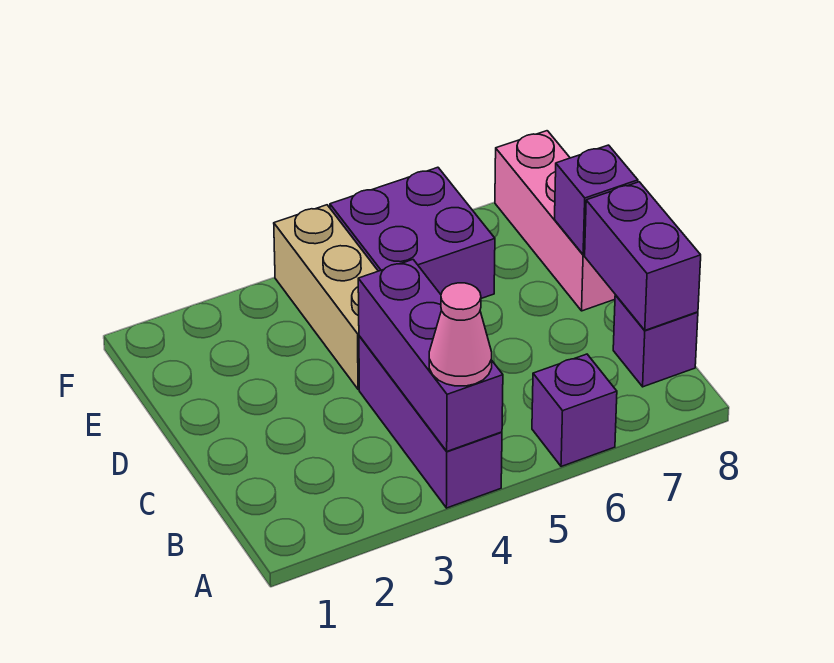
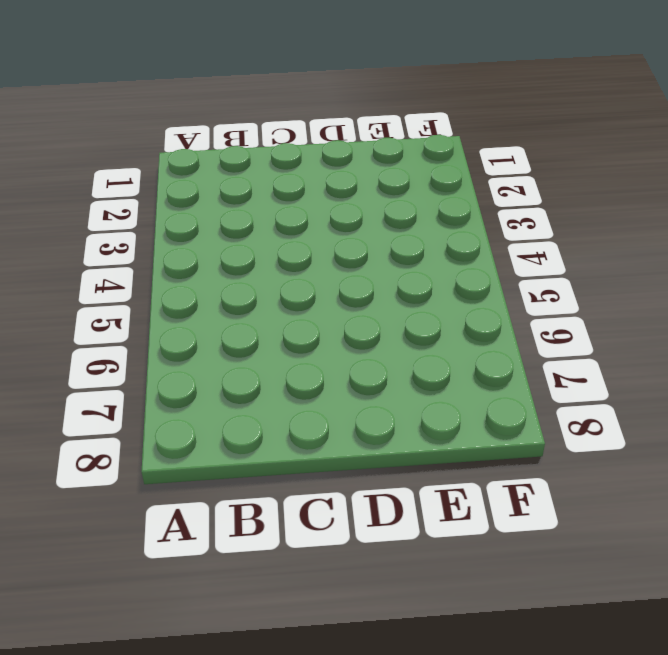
none -> purple 1x3 brick [359,336,502,508]
none -> purple 1x1 brick [532,354,617,467]

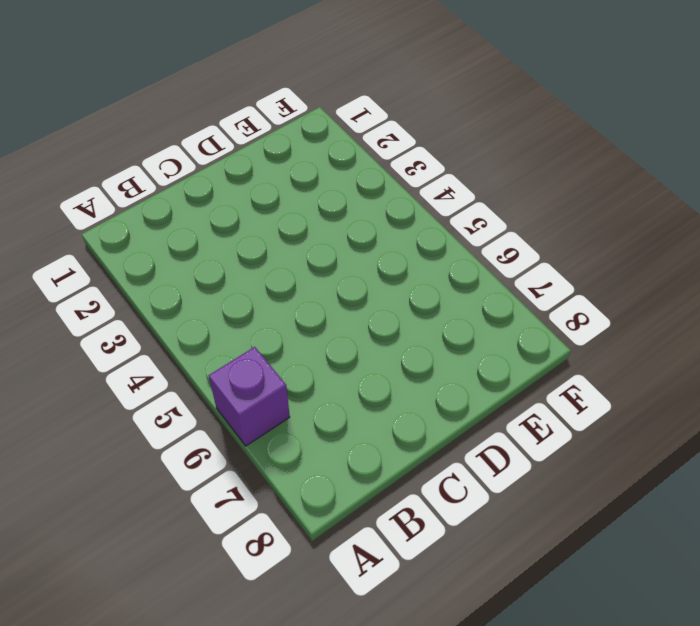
none -> purple 1x3 brick [359,336,502,508]
none -> purple 1x1 brick [613,295,698,387]

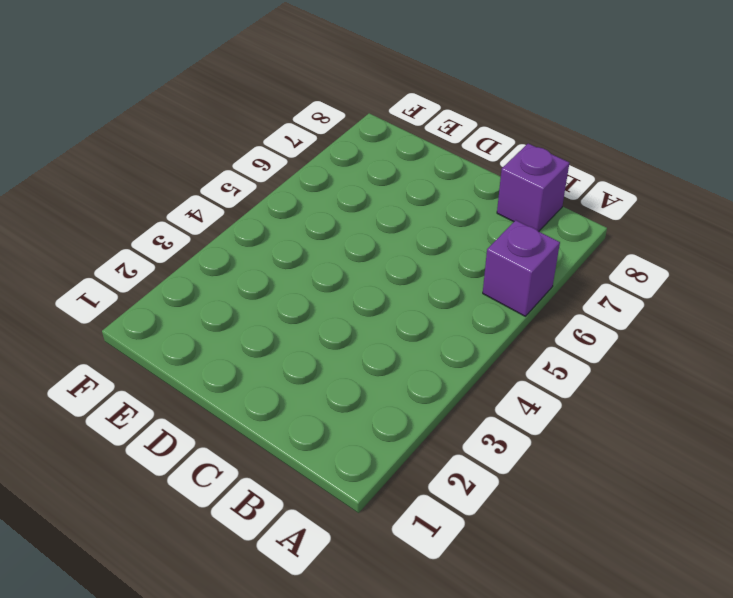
none -> purple 1x3 brick [359,336,502,508]
none -> tan 1x3 brick [274,205,378,389]

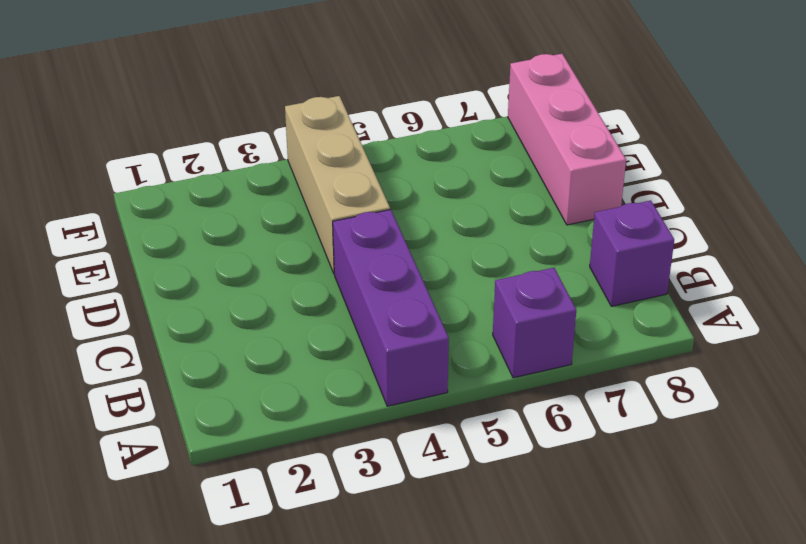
none -> purple 2x2 brick [330,167,495,298]
none -> purple 1x3 brick [358,260,503,451]

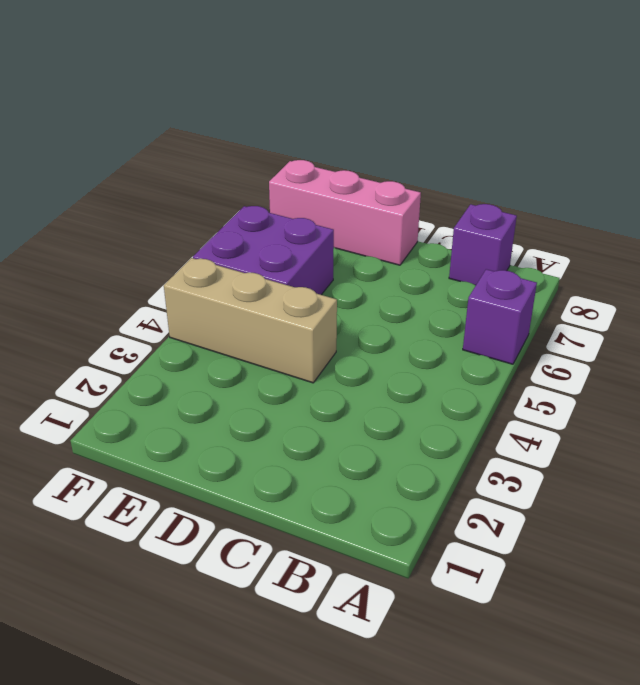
none -> purple 1x3 brick [359,336,502,508]
none -> purple 1x3 brick [358,260,503,451]

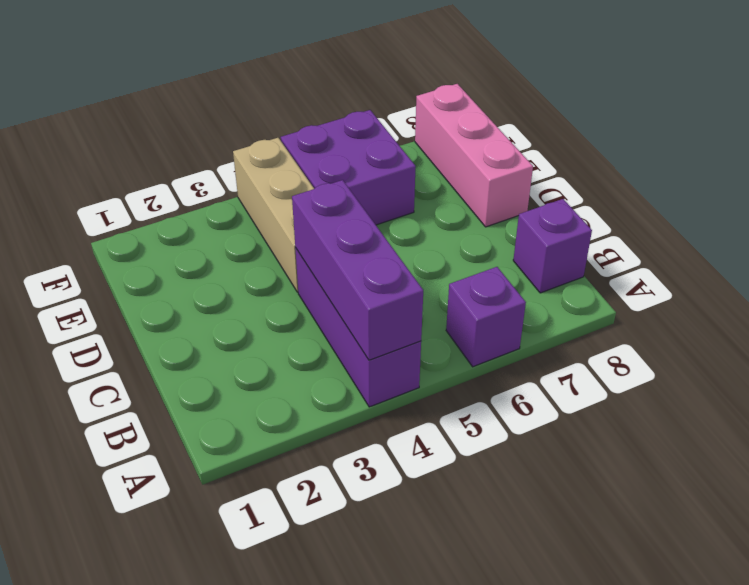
none -> purple 1x2 brick [585,182,701,330]
none -> purple 1x1 brick [555,145,638,255]

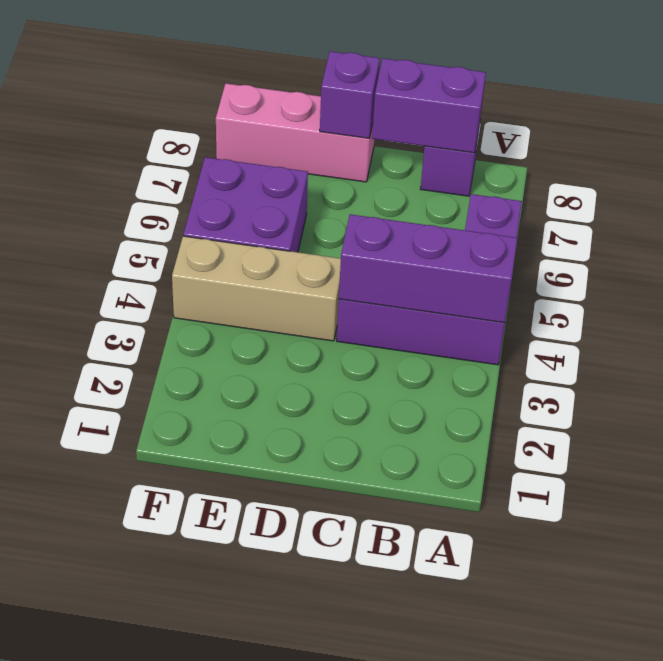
none -> pink 1x1 cone [429,283,492,386]

